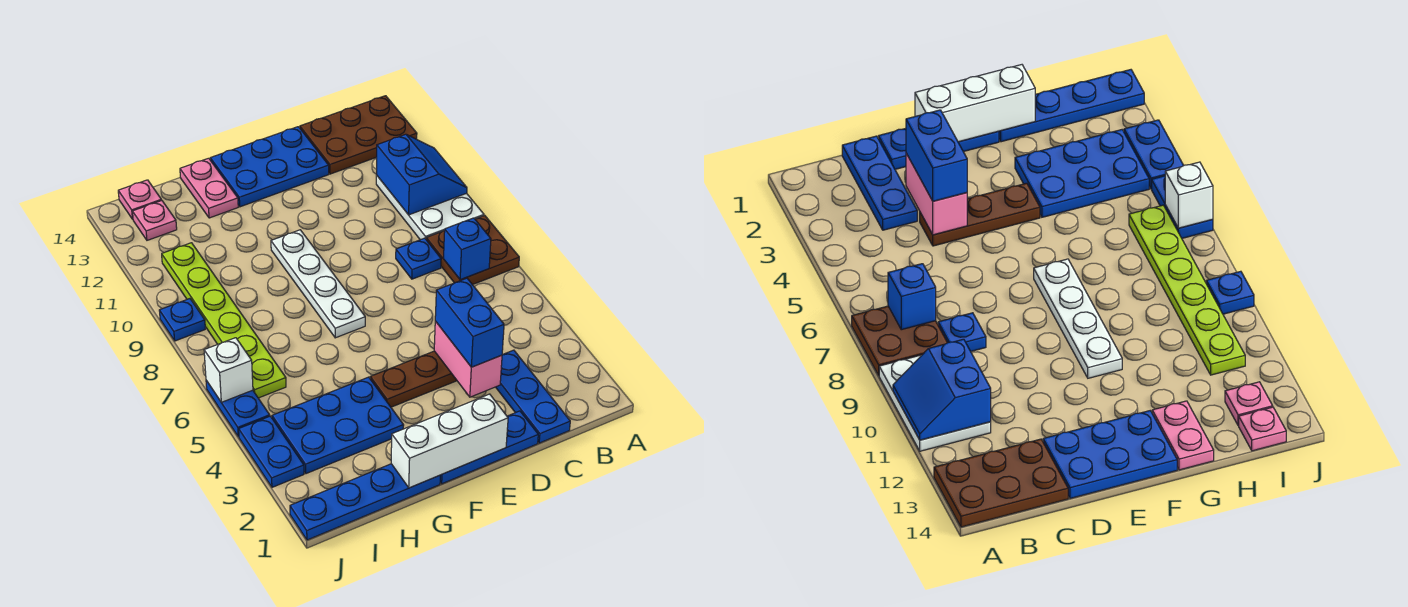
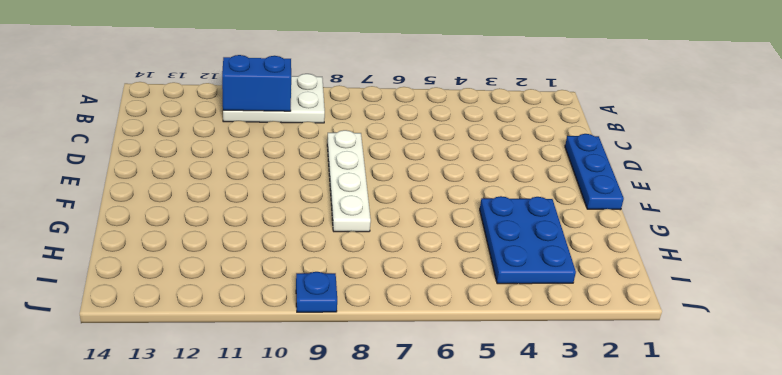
white 1x4 plate [327,130,371,232] -> white 1x4 plate turned to [271,230,365,338]
none -> brown 2x2 plate [426,216,519,285]
none -> brown 2x3 plate [300,96,417,174]
none -> blue 1x3 plate [496,350,570,443]

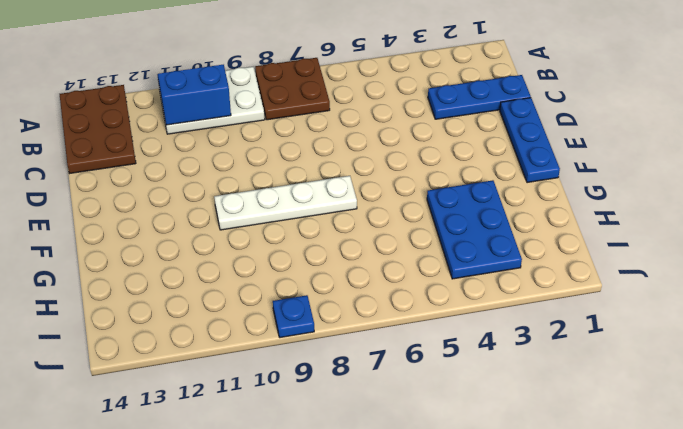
none -> blue 1x1 plate [396,238,441,279]
none -> brown 1x3 plate [370,351,457,407]
none -> blue 2x3 plate [210,127,329,207]

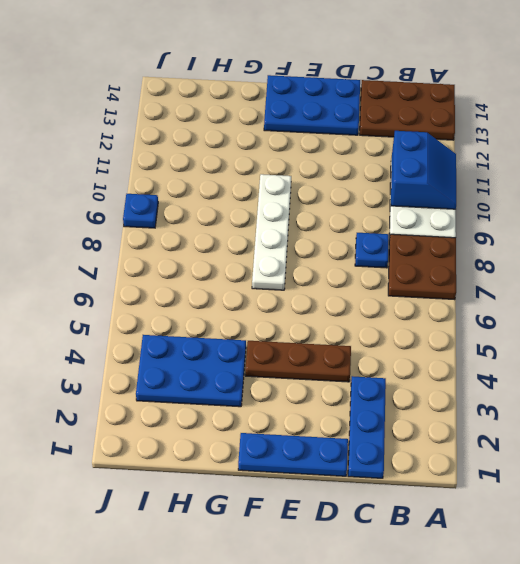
none -> blue 1x4 plate [290,464,440,540]
none -> pink 1x2 plate [180,158,238,218]
none -> lime 1x6 plate [162,243,286,398]

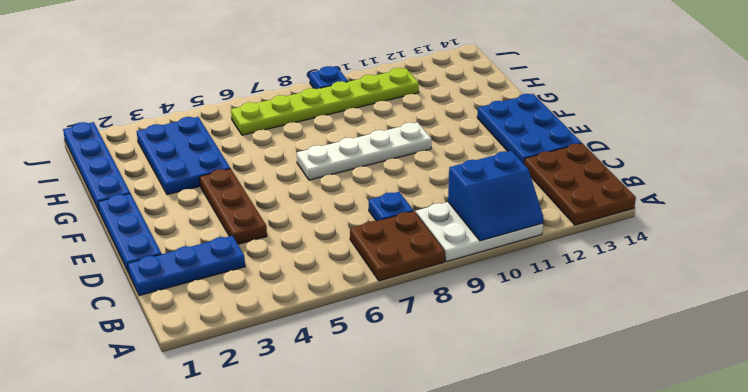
none -> pink 1x2 plate [180,158,238,218]
none -> pink 1x1 plate [132,200,177,240]
none -> pink 1x1 plate [118,180,161,219]

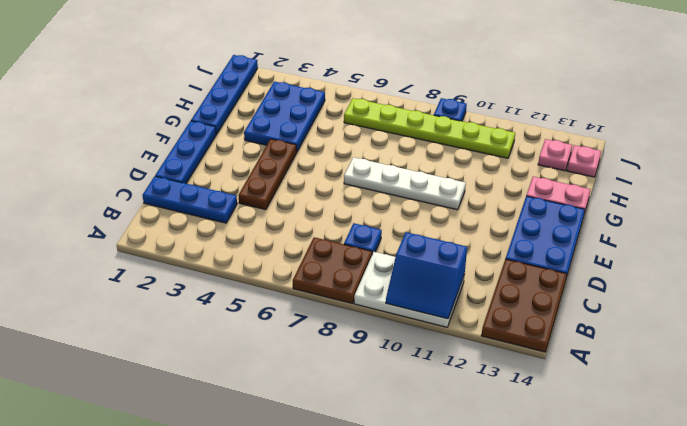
none -> blue 1x2 plate [239,416,304,487]
none -> blue 1x2 plate [206,380,270,437]
none -> blue 1x1 brick [444,218,491,280]

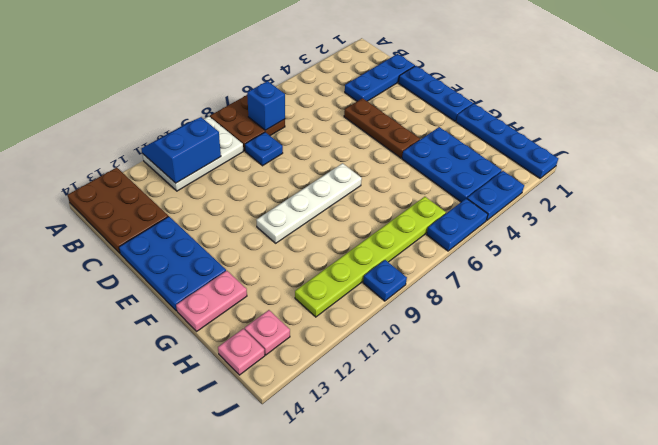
none -> pink 1x2 brick [434,321,502,397]
none -> white 1x3 brick [391,394,508,488]
none -> white 1x1 brick [204,338,253,402]

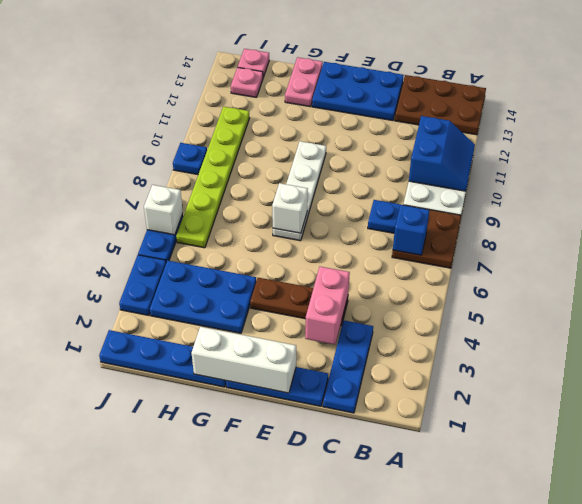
white 1x1 brick [272,183,308,233] -> none
none -> blue 1x2 brick [435,278,504,367]

